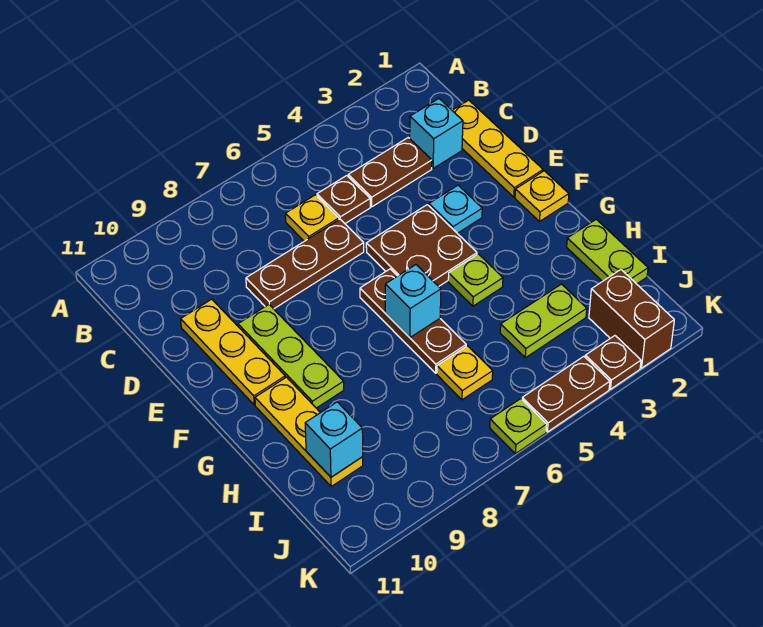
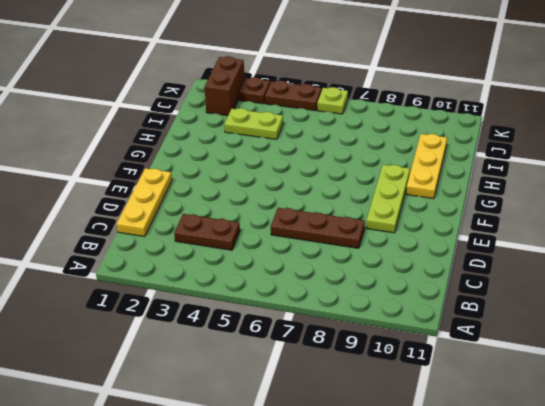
none -> cyan 1x1 brick [410,99,463,168]
none -> brown 1x1 plate [317,176,370,223]
none -> yellow 1x1 plate [286,195,339,241]

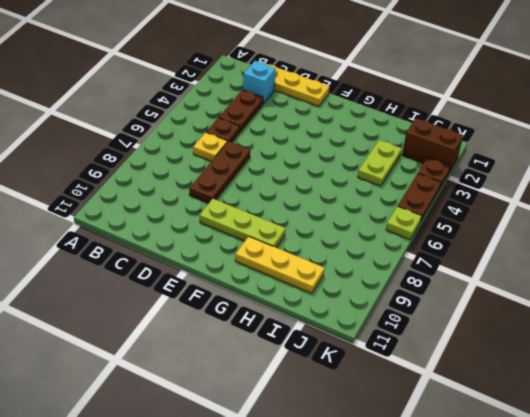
none -> yellow 1x3 plate [181,299,285,405]
none -> cyan 1x1 plate [429,185,482,233]
none -> brown 2x2 plate [366,205,477,286]

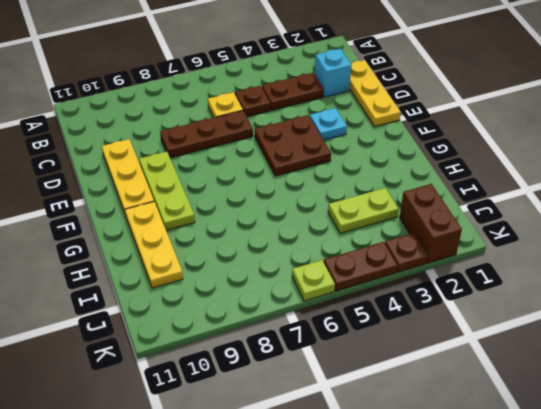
none -> yellow 1x1 plate [515,171,569,221]
none -> brown 1x3 plate [360,269,466,373]
none -> lime 1x1 plate [448,254,503,306]

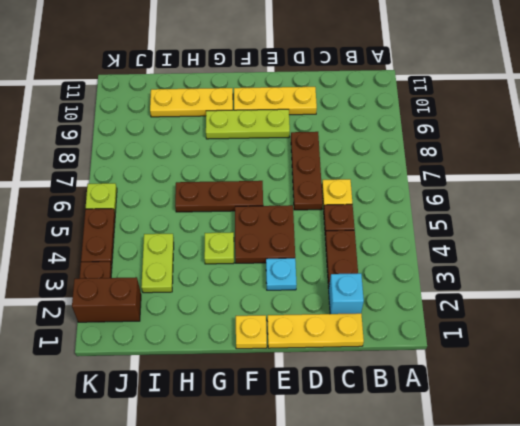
none -> lime 1x2 plate [567,219,648,284]
none -> yellow 1x1 plate [437,346,493,400]
none -> cyan 1x1 brick [385,265,441,338]

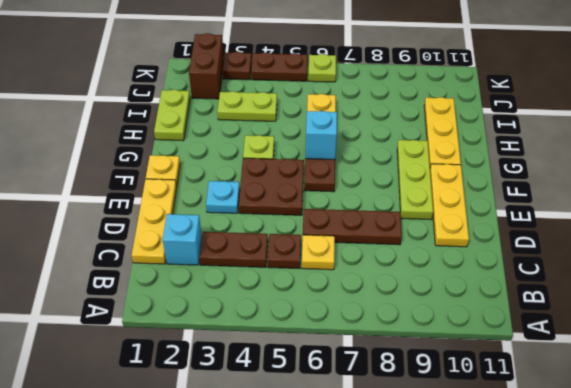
none -> cyan 1x1 brick [305,402,363,477]

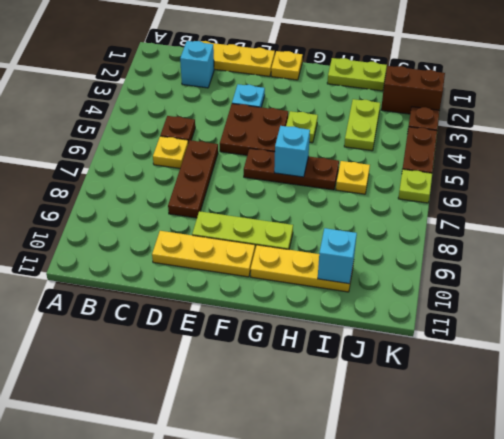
none -> brown 1x2 plate [348,138,432,207]

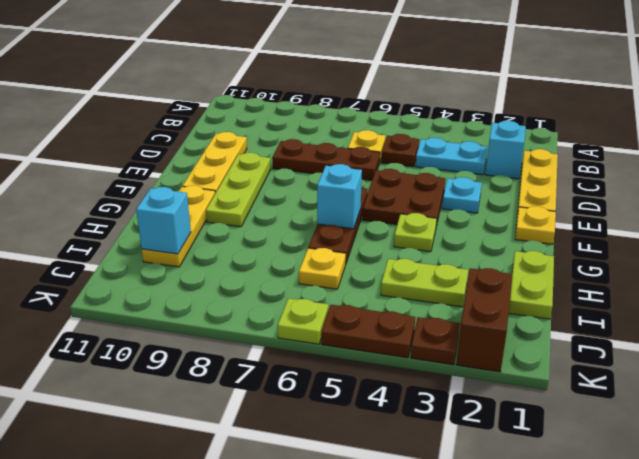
cyan 1x2 plate [416,138,487,175] -> brown 1x2 plate [348,138,432,207]

